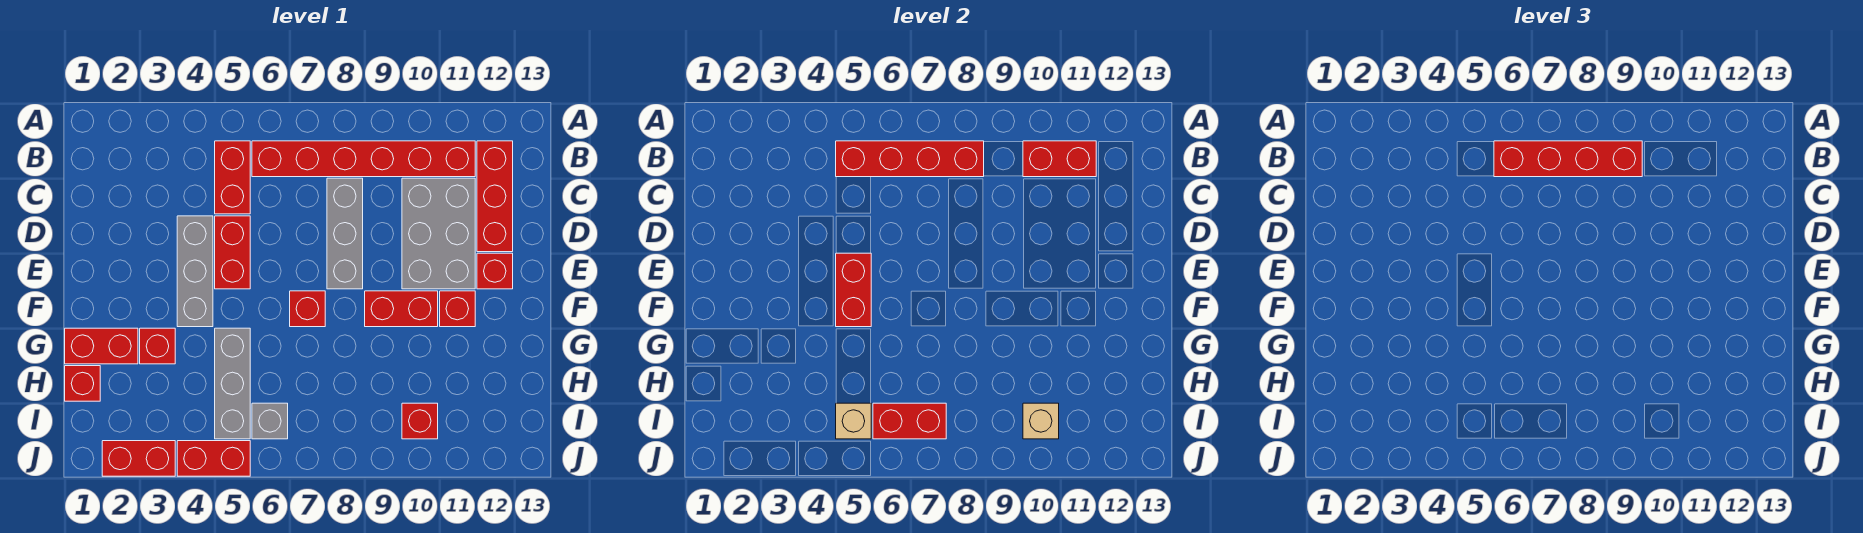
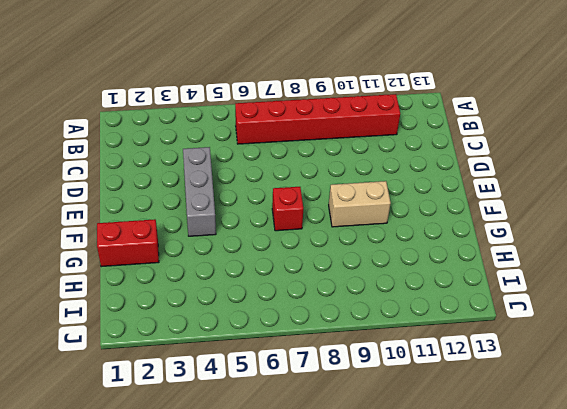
tan 1x2 brick [329,181,391,227] -> red 1x2 brick [365,291,438,327]
none -> red 1x2 brick [215,141,250,214]
none -> red 1x3 brick [477,141,513,252]
none -> grey 1x3 brick [327,178,363,289]

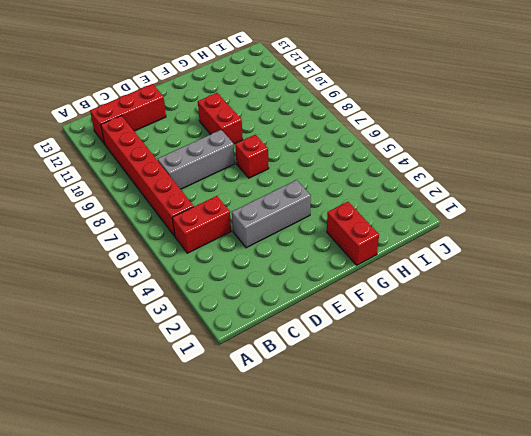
none -> grey 2x3 brick [402,178,475,289]
none -> red 1x2 brick [215,216,250,289]
none -> red 1x1 brick [477,253,513,289]

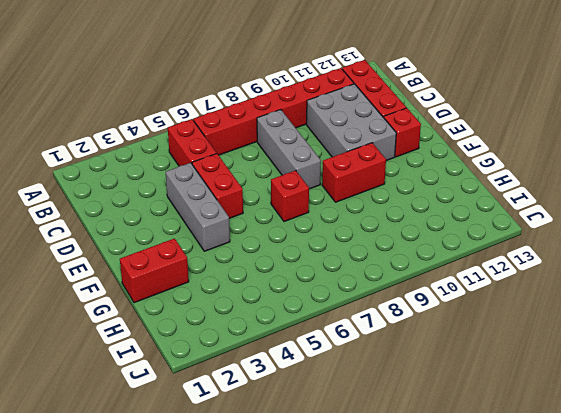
none -> red 1x1 brick [440,291,475,327]
none -> red 1x1 brick [140,328,175,364]
none -> grey 1x3 brick [215,328,250,439]

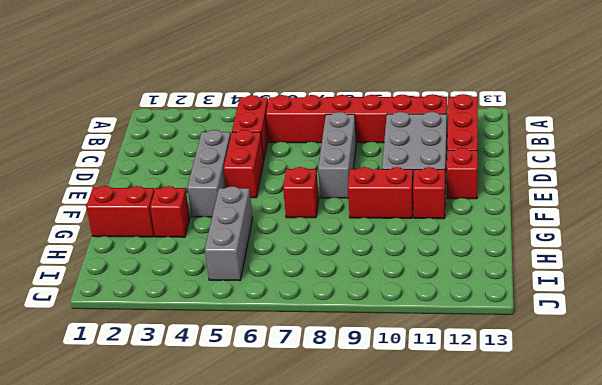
none -> red 1x1 brick [65,366,100,401]
none -> grey 1x1 brick [252,403,288,439]
none -> red 1x1 brick [402,403,438,439]

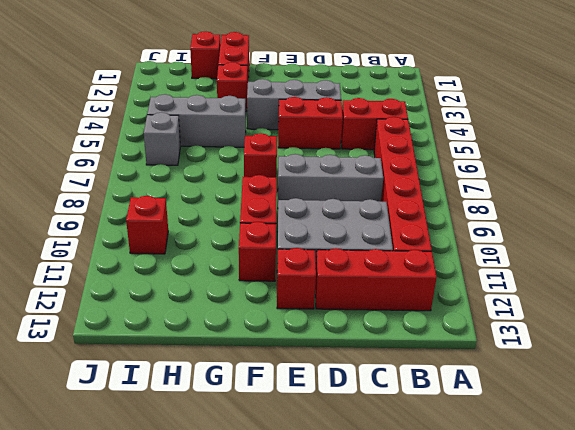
none -> red 1x2 brick [102,441,175,476]
none -> red 1x2 brick [177,441,250,476]
none -> red 1x4 brick [836,141,984,177]

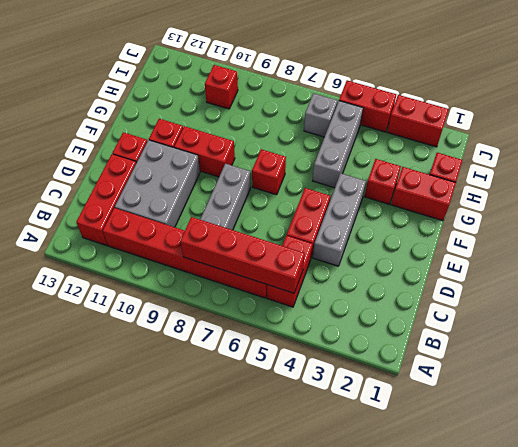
none -> red 1x2 brick [1023,141,1096,177]
none -> red 1x2 brick [836,253,871,327]
none -> tan 1x1 brick [836,403,871,439]

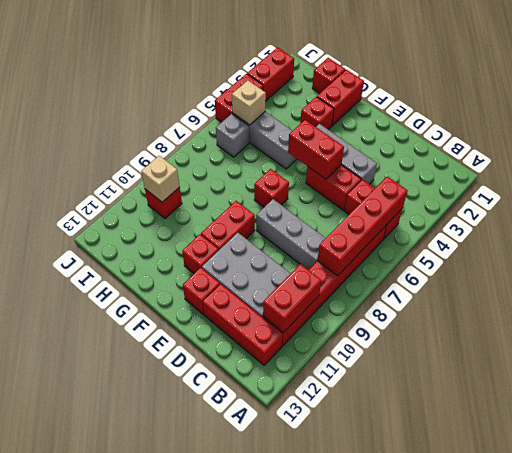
none -> red 1x2 brick [873,403,946,439]
none -> red 1x4 brick [1494,141,1642,177]

